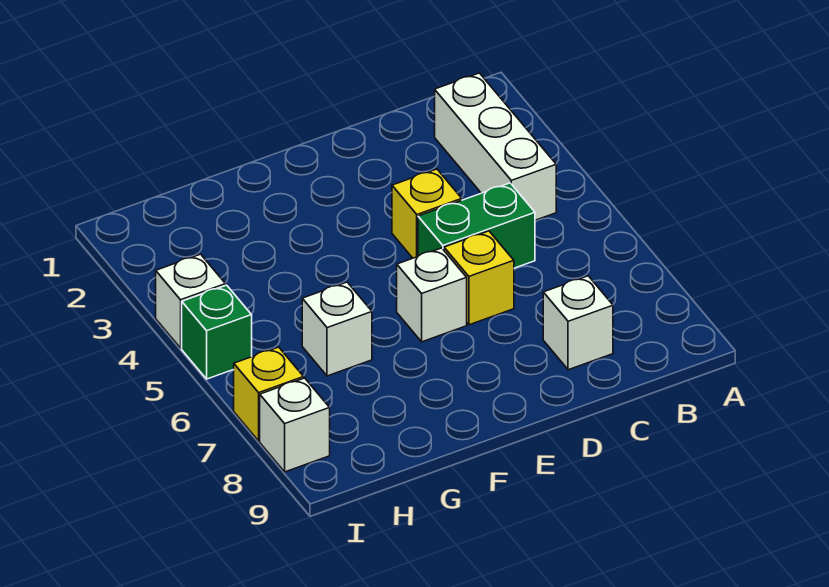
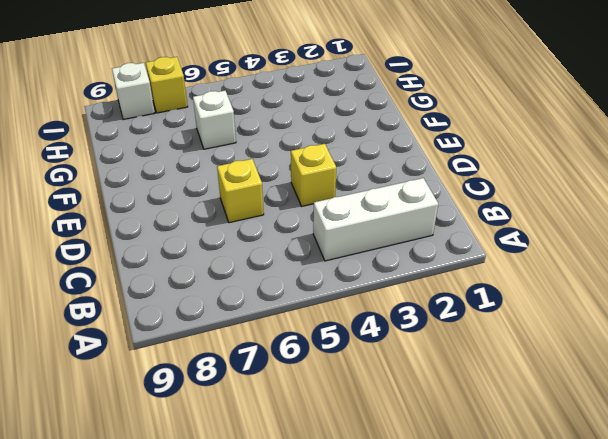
none -> green 1x2 brick [418,183,535,268]
none -> white 1x1 brick [543,276,613,370]

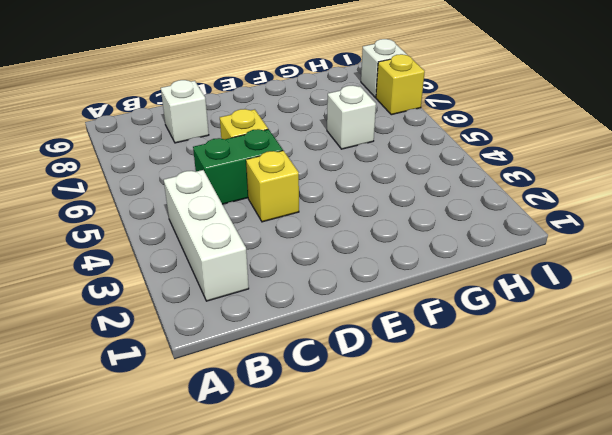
none -> white 1x1 brick [397,248,467,342]
none -> white 1x1 brick [156,254,226,348]

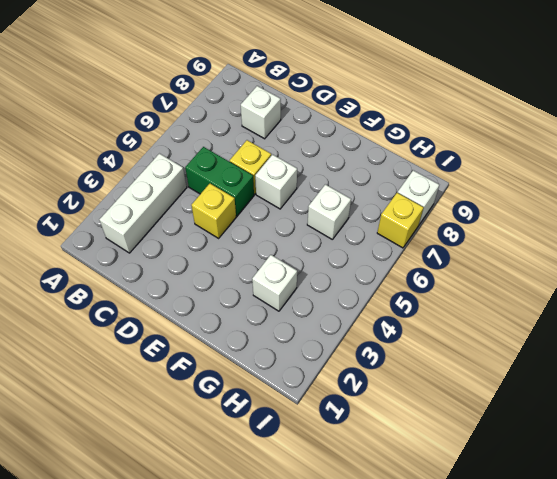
white 1x1 brick [252,255,297,311] -> white 1x1 brick moved to [156,254,226,348]
none -> green 1x1 brick [182,285,252,379]

